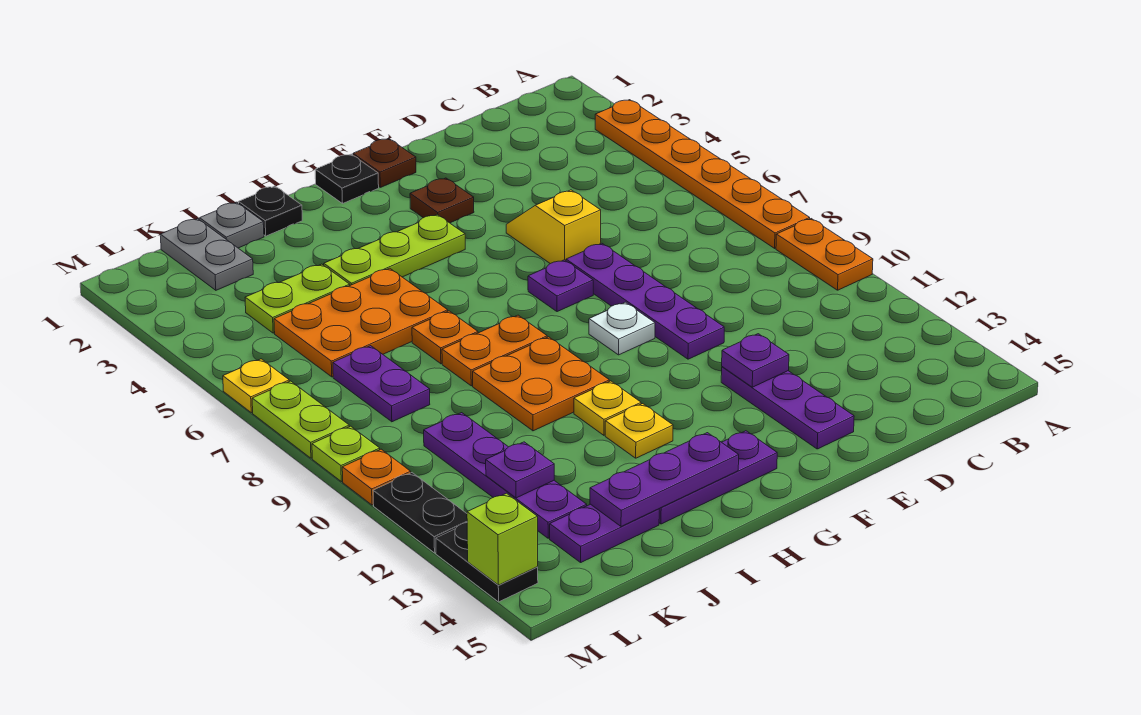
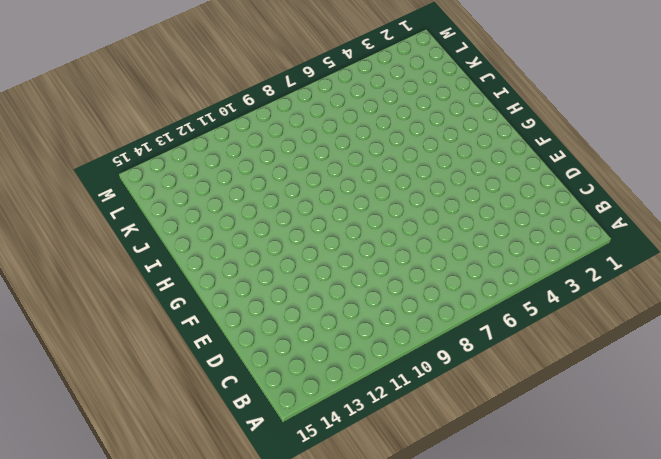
none -> orange 1x6 plate [595,100,810,248]
none -> orange 1x2 plate [776,219,873,290]
none -> yellow 1x2 slope [506,190,601,264]
none -> purple 1x4 plate [566,243,724,359]

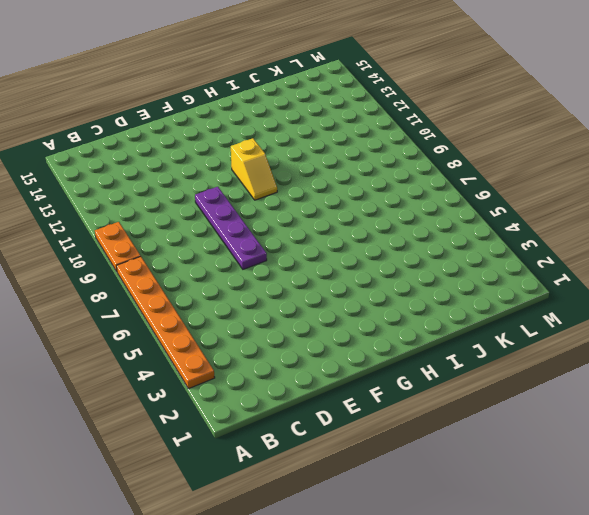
yellow 1x2 slope [231,138,277,200] -> yellow 1x2 slope moved to [506,190,601,264]
none -> purple 1x3 plate [721,367,854,449]
none -> brown 1x1 plate [353,138,416,187]
none -> brown 1x1 plate [410,178,474,223]
none -> purple 1x1 plate [528,260,593,312]

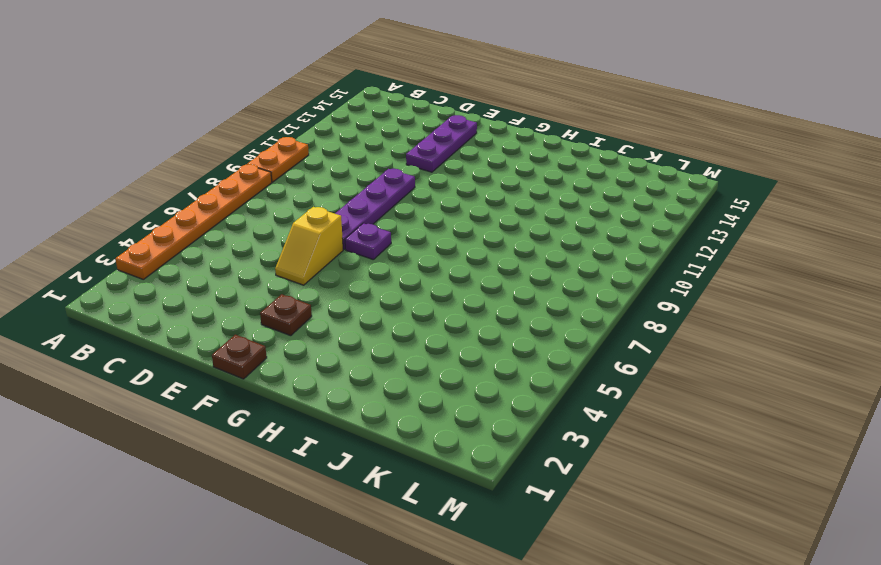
none -> white 1x1 plate [589,302,655,355]
none -> black 1x1 plate [315,154,379,203]
none -> lime 1x3 plate [324,214,465,285]
none -> purple 1x3 plate [659,431,777,524]

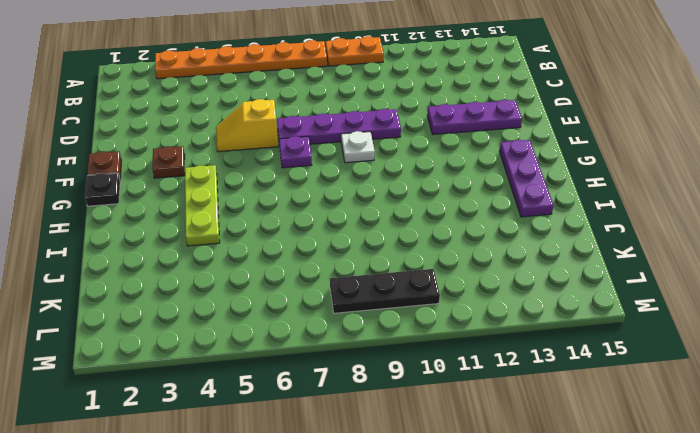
black 1x3 plate [330,269,440,313] -> none
none -> orange 1x2 plate [442,315,547,386]
none -> orange 2x2 plate [473,337,609,431]
none -> yellow 1x1 plate [574,381,641,435]
none -> yellow 1x1 plate [605,404,673,458]

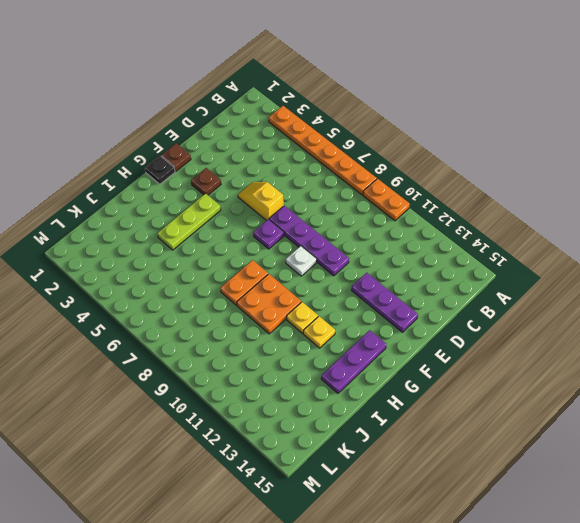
none -> black 1x1 plate [239,186,302,236]
none -> orange 2x3 plate [274,268,448,377]
none -> orange 1x1 plate [412,311,478,364]
none -> grey 1x1 plate [200,202,264,248]

